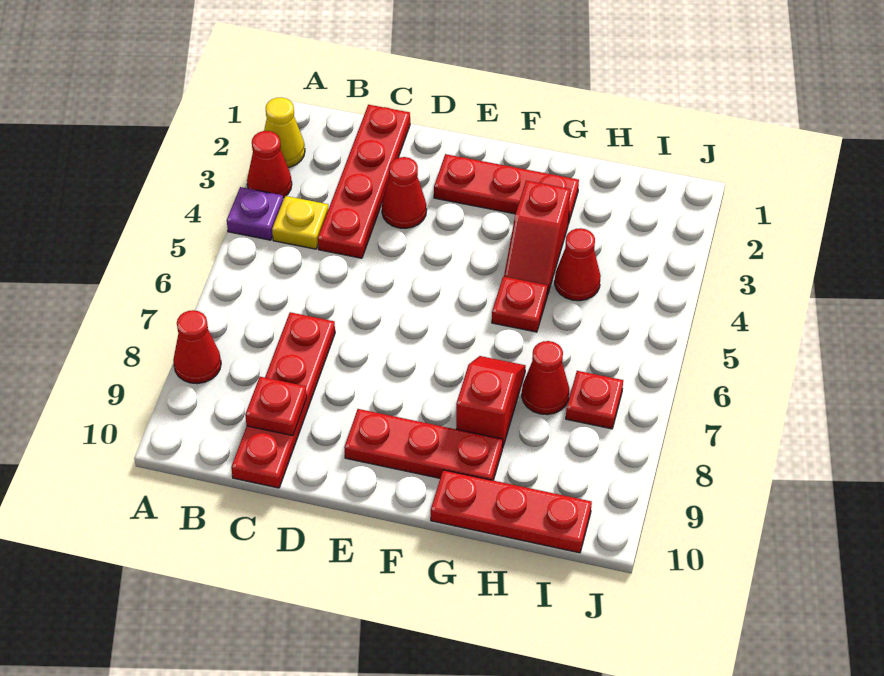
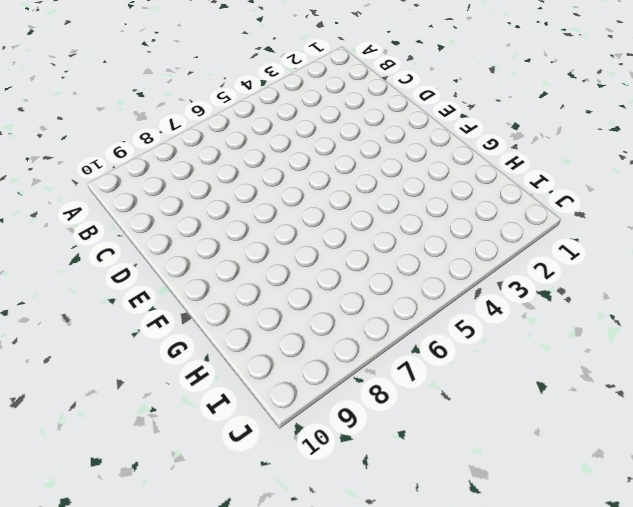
none -> yellow 1x1 cone [264,98,305,167]
none -> red 1x1 cone [247,131,292,198]
none -> purple 1x1 plate [227,187,283,240]

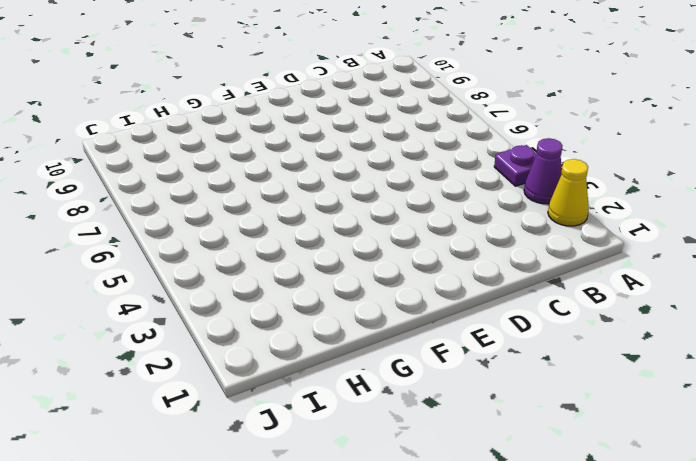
purple 1x1 cone [524,138,563,204] -> red 1x1 cone [247,131,292,198]
none -> red 1x1 cone [173,310,221,384]
none -> yellow 1x1 plate [272,196,328,249]
none -> red 1x4 plate [318,105,410,258]

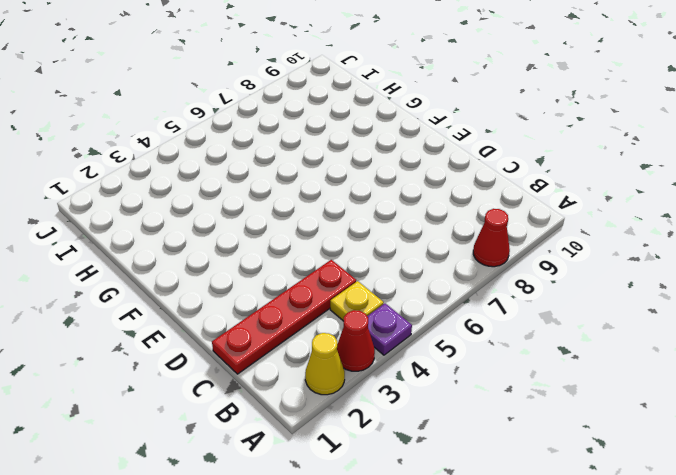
none -> red 1x4 plate [231,312,335,488]
none -> red 1x1 cone [382,157,427,229]
none -> red 1x3 plate [434,154,579,224]

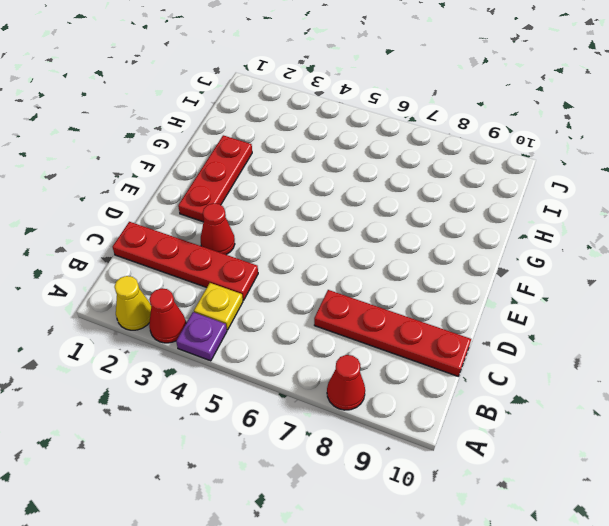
none -> red 1x3 plate [344,409,503,480]
none -> red 1x2 slope [504,180,570,295]
none -> red 1x1 plate [492,277,548,332]

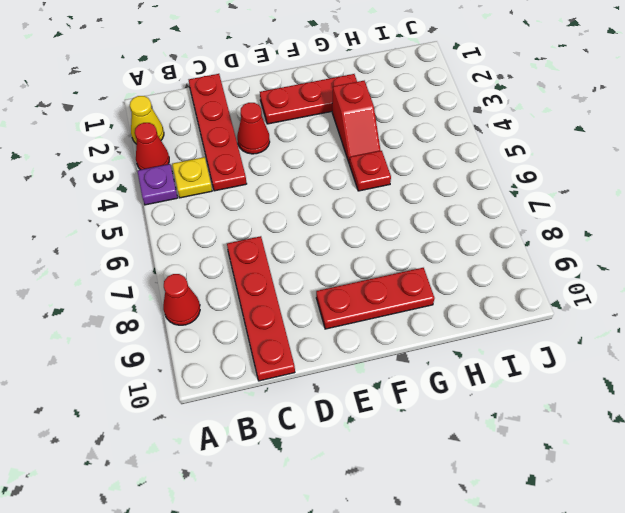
none -> red 1x2 slope [456,356,526,448]
none -> red 1x3 plate [431,470,592,553]
none -> red 1x1 cone [555,228,601,301]

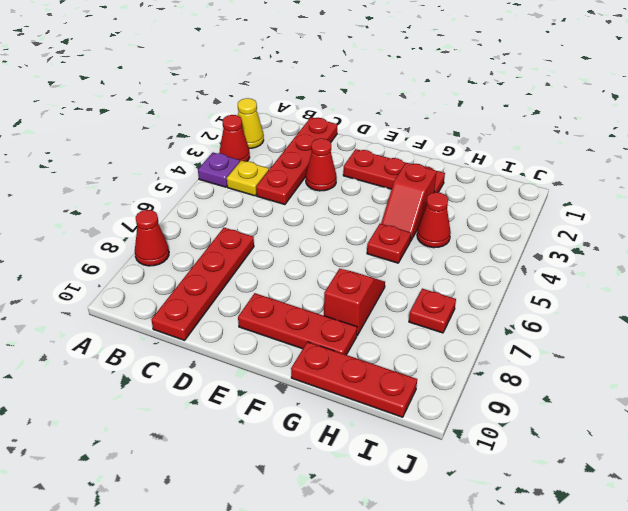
none -> red 1x1 cone [522,341,569,415]
none -> red 1x1 plate [245,377,307,436]

